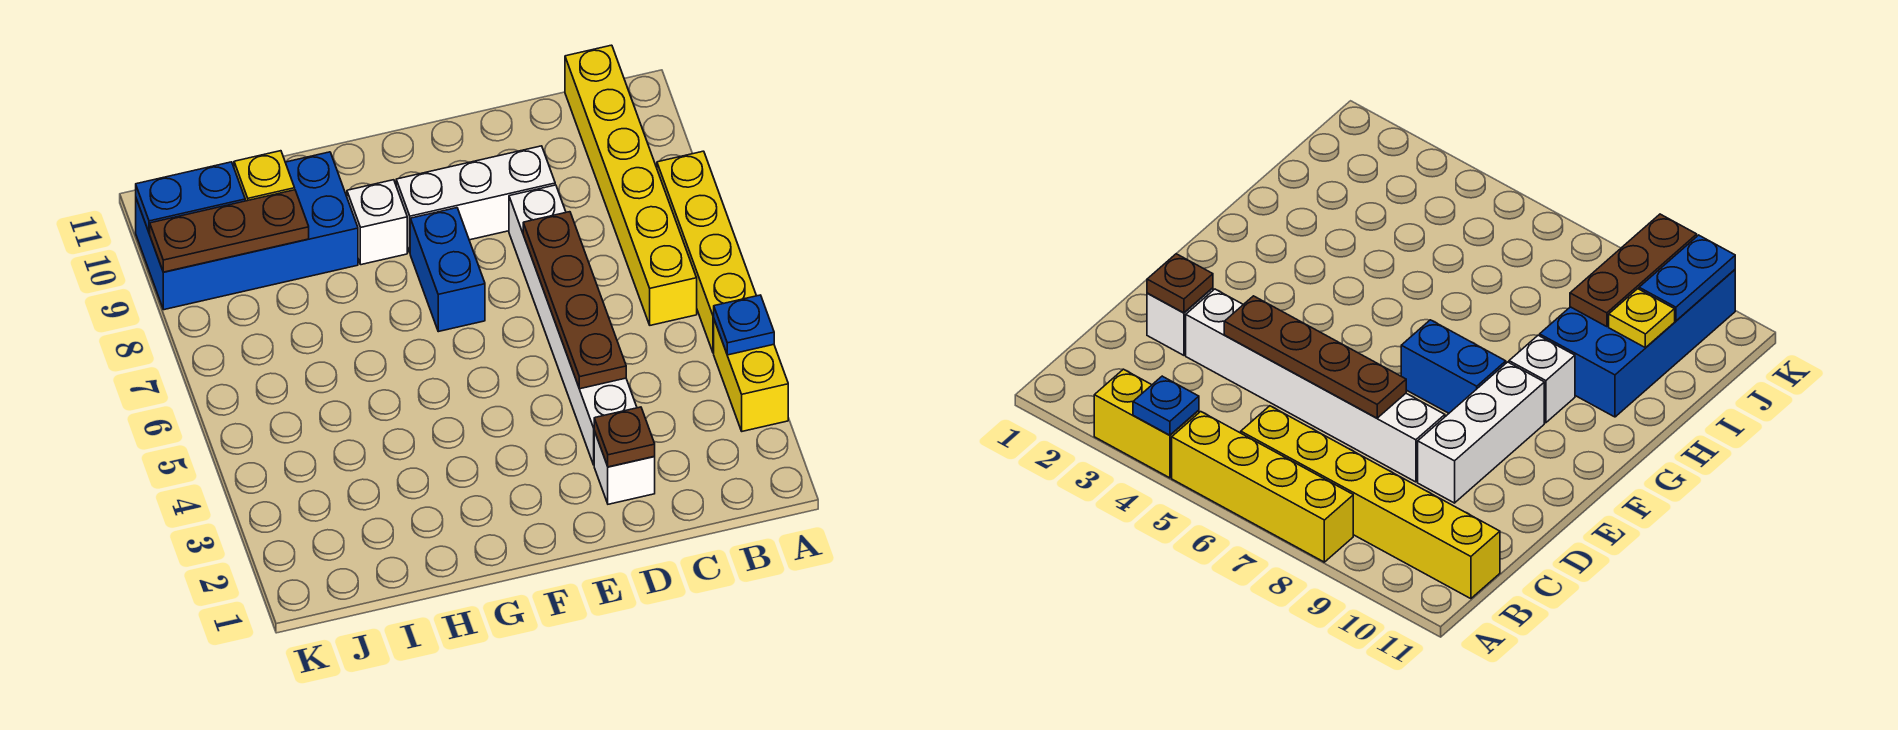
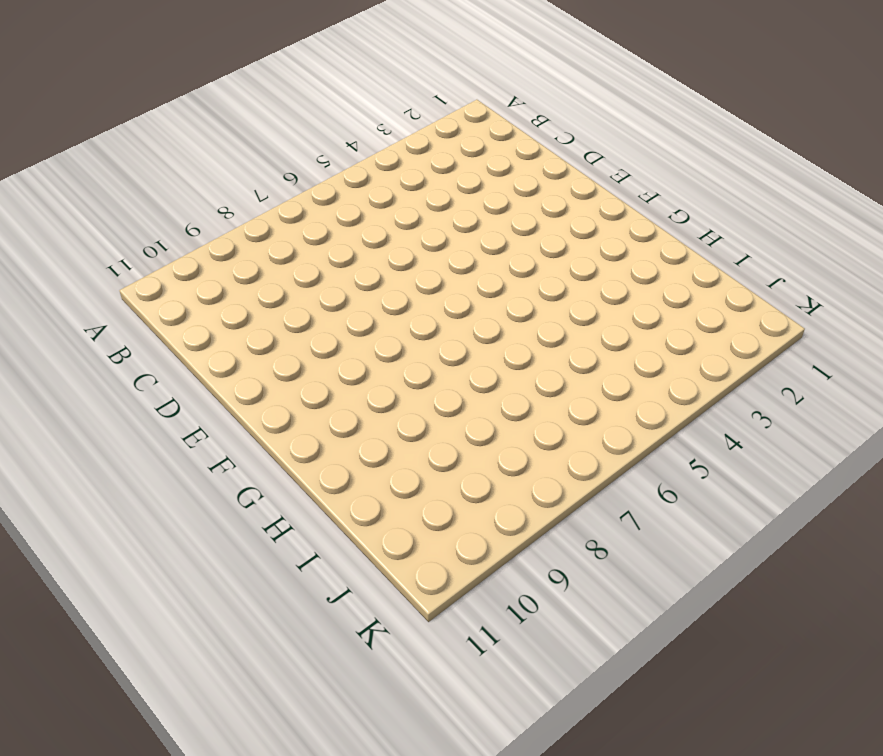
none -> yellow 1x2 brick [714,320,788,431]
none -> yellow 1x4 brick [657,151,756,353]
none -> yellow 1x6 brick [565,45,697,325]

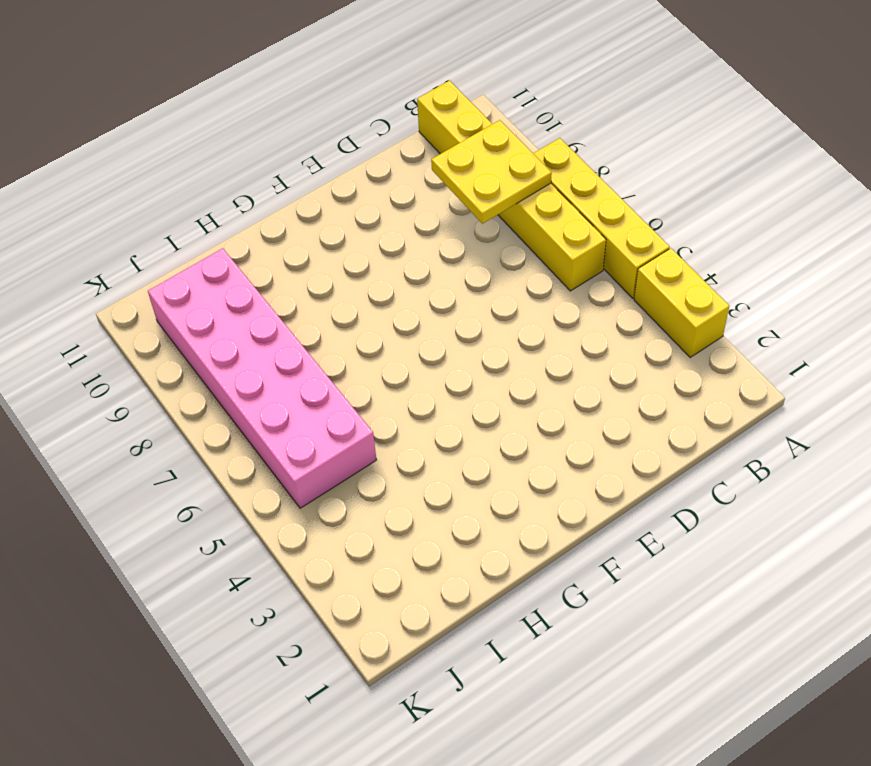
yellow 2x2 plate [431,120,552,224] -> none
pink 2x6 brick [148,248,376,508] -> blue 2x4 brick [136,152,358,310]
none -> white 1x1 brick [594,431,655,504]
none -> white 1x6 brick [509,185,637,465]
none -> white 1x3 brick [396,146,555,252]

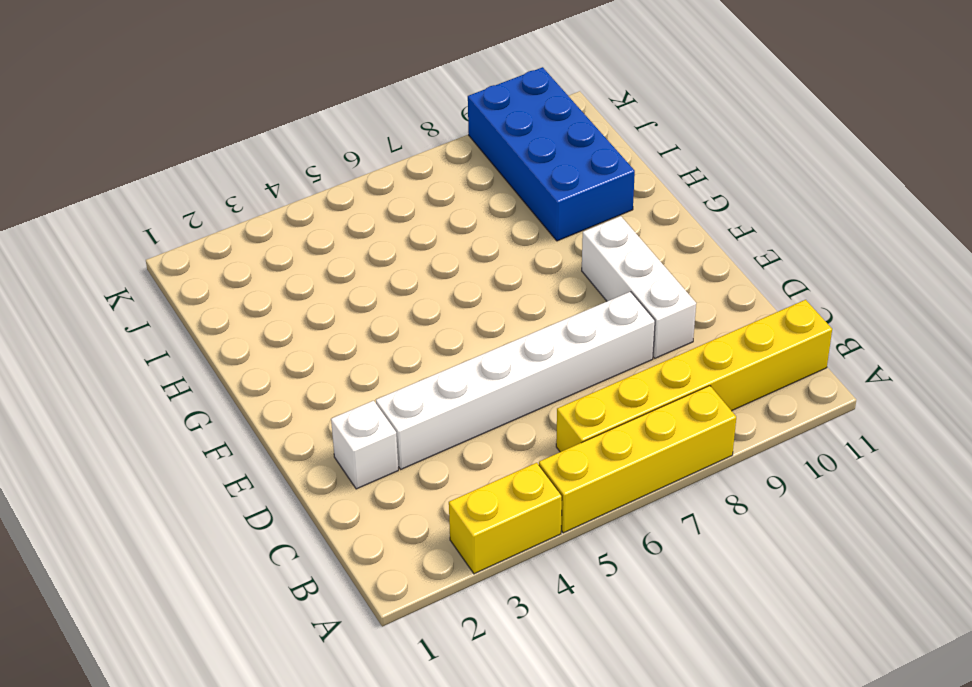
none -> blue 1x2 brick [410,208,485,332]
none -> white 1x1 brick [347,180,407,265]
none -> blue 1x1 plate [714,295,774,355]

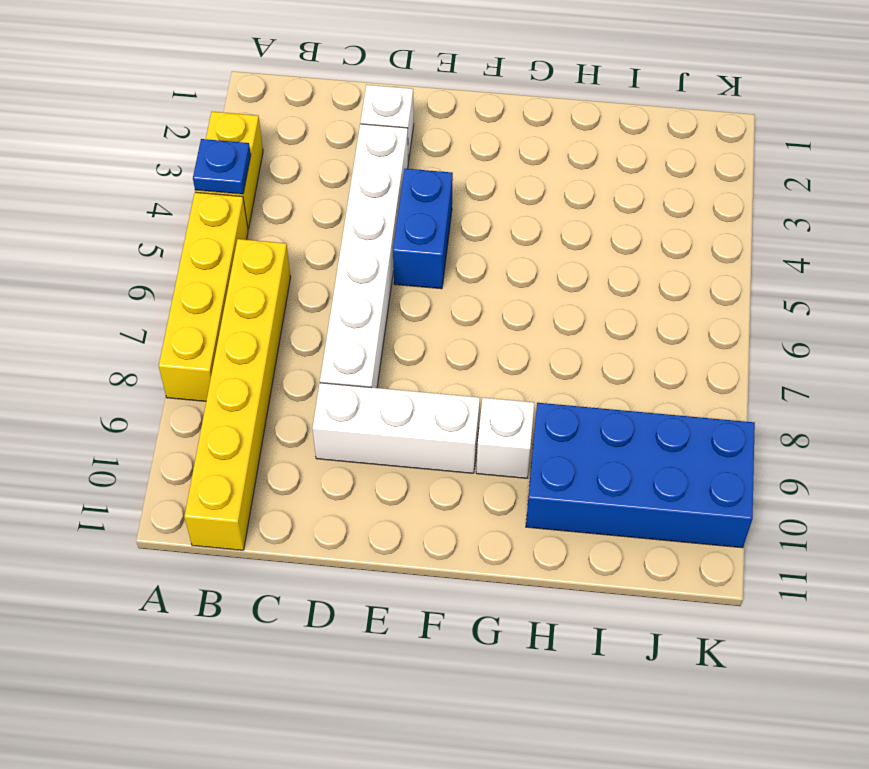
blue 1x2 brick [393,169,453,289] -> blue 1x2 brick moved to [410,208,485,332]
none -> brown 1x1 plate [594,407,655,467]
none -> brown 1x4 plate [523,212,626,389]
none -> brown 1x3 plate [150,190,309,272]

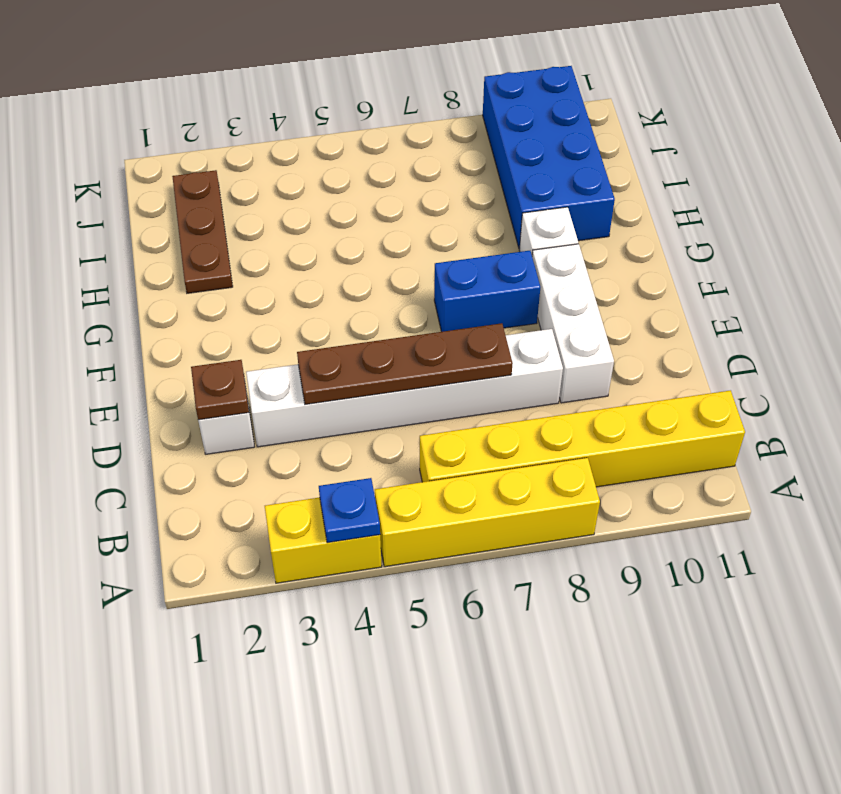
brown 1x3 plate [172,170,233,293] -> brown 1x3 plate moved to [150,190,309,272]
none -> yellow 1x1 plate [234,151,295,201]
none -> blue 1x2 plate [136,162,245,233]

